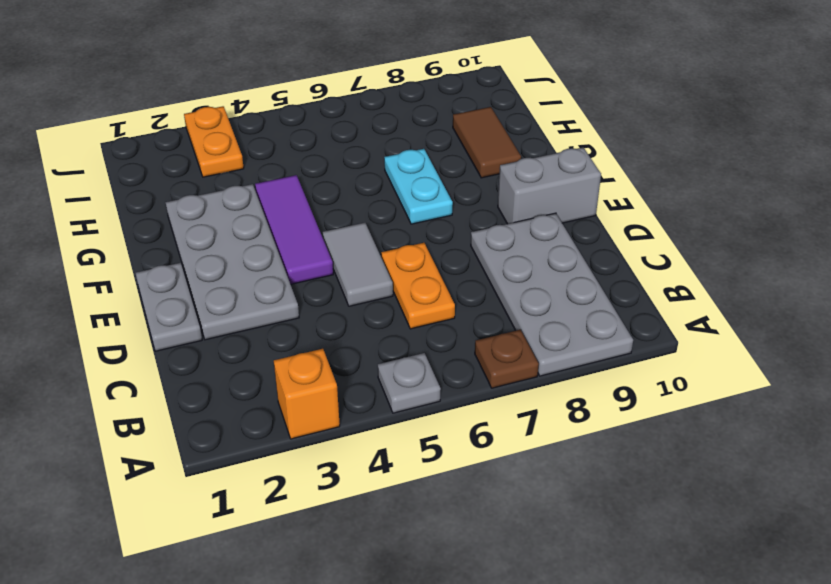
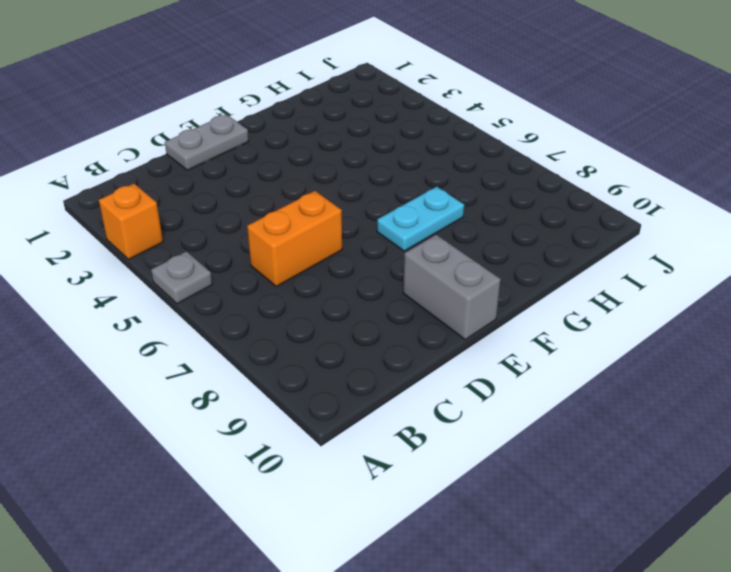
orange 1x2 brick [247,191,342,286] -> orange 1x2 plate [381,243,455,329]
none -> brown 1x1 plate [475,330,539,388]
none -> grey 2x4 plate [471,213,633,376]
none -> grey 2x4 plate [165,184,299,340]

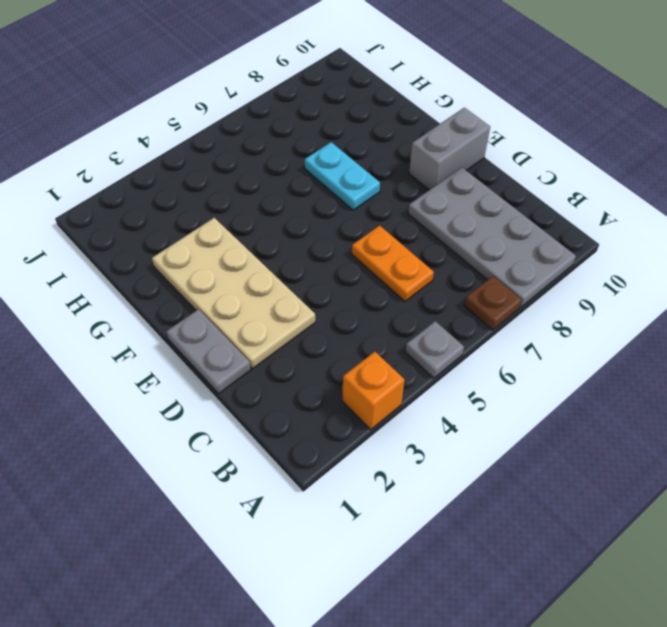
tan 2x4 plate [152,218,315,369] -> grey 2x4 plate [165,184,299,340]
none -> grey 1x2 tile [323,223,393,306]
none -> purple 1x3 tile [255,175,333,284]
none -> brown 1x2 tile [453,107,521,178]

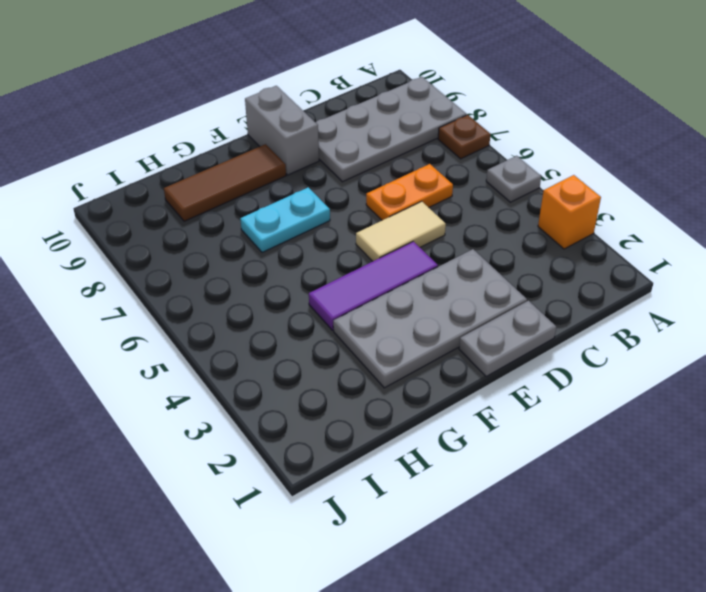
tan 1x2 tile [356,201,446,261] -> grey 1x2 tile [323,223,393,306]
brown 1x3 tile [164,144,286,221] -> brown 1x2 tile [453,107,521,178]
none -> orange 1x2 plate [184,106,244,177]

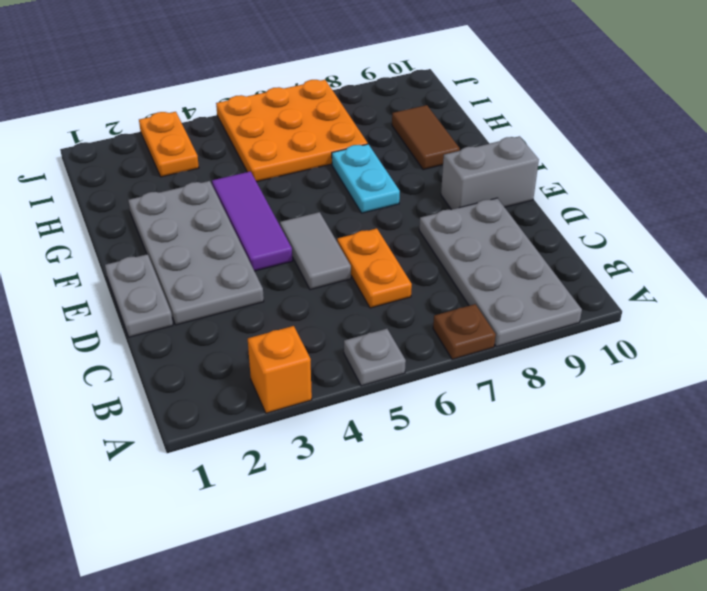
orange 3x3 plate [216,80,368,182] -> none

